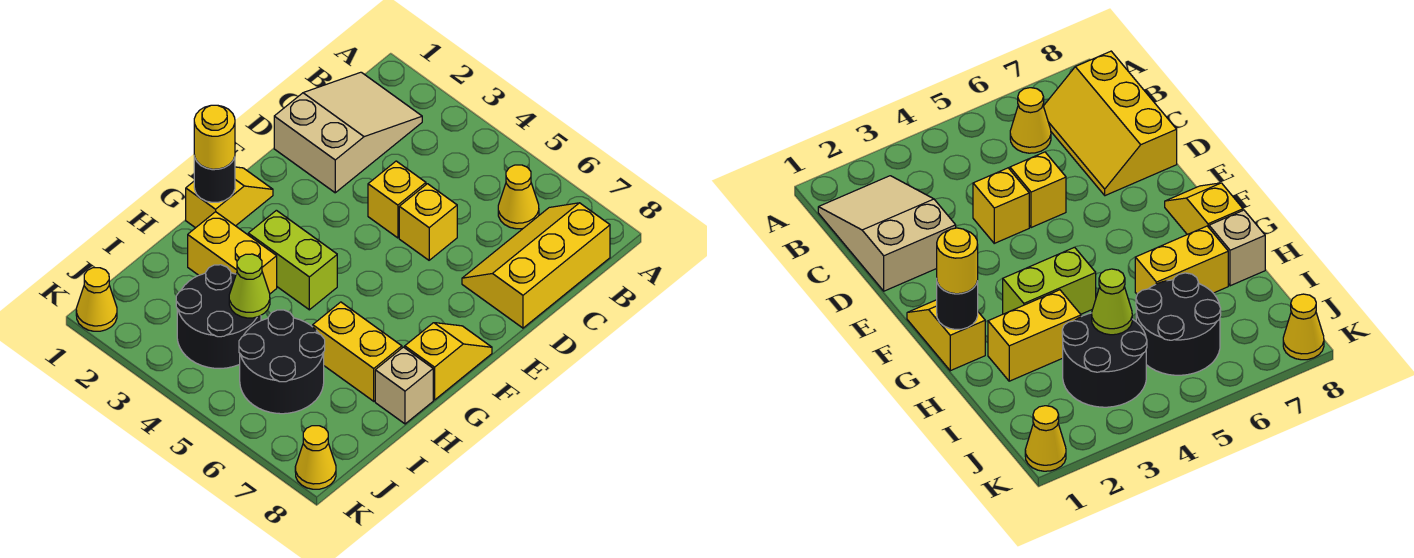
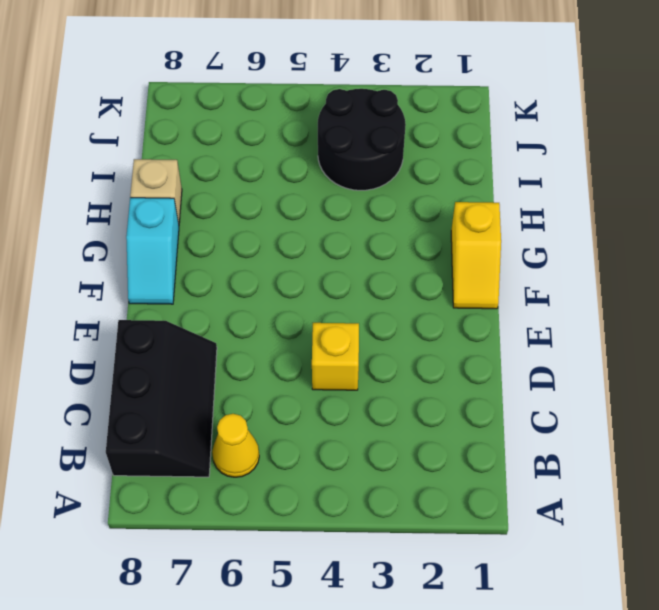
black 2x3 slope [106,320,217,477] -> yellow 2x3 slope [462,203,610,328]
cyan 1x2 slope [126,198,179,304] -> yellow 1x2 slope [405,323,492,400]
none -> tan 2x3 slope [274,72,422,193]
none -> yellow 1x1 brick [399,184,457,260]
none -> lime 1x2 brick [248,210,337,310]

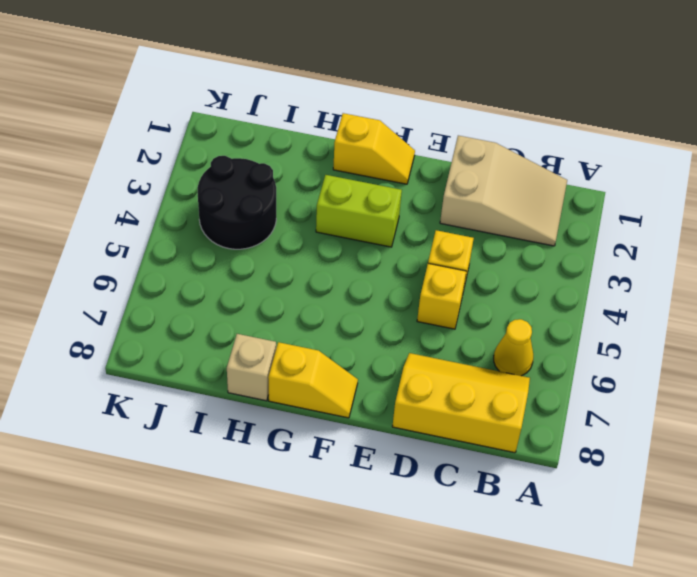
lime 1x2 brick [316,175,402,247] -> lime 1x2 brick turned to [248,210,337,310]
none -> yellow 1x2 brick [188,212,277,294]
none -> yellow 1x2 brick [313,302,402,401]
none -> black 2x2 round brick [239,310,325,414]

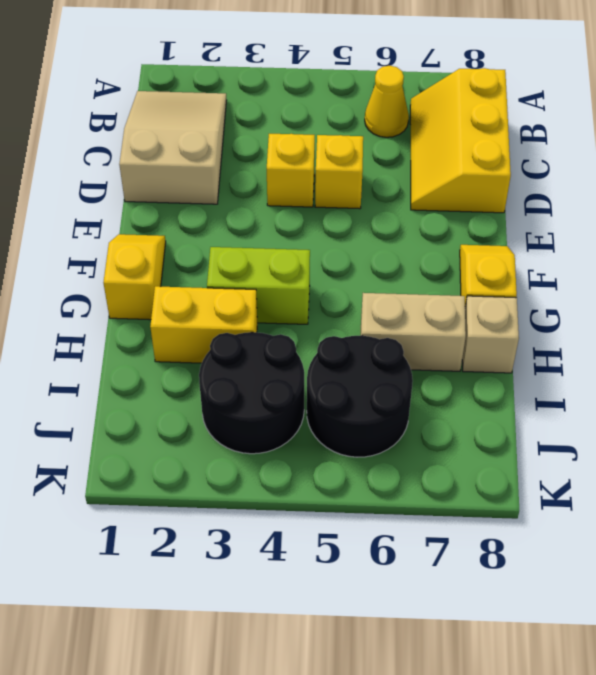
tan 1x2 brick [361,293,466,371] -> yellow 1x2 brick [313,302,402,401]
none -> yellow 1x1 cone [76,268,117,331]
none -> yellow 1x1 cone [295,426,336,489]
none -> black 1x1 round brick [194,156,235,202]

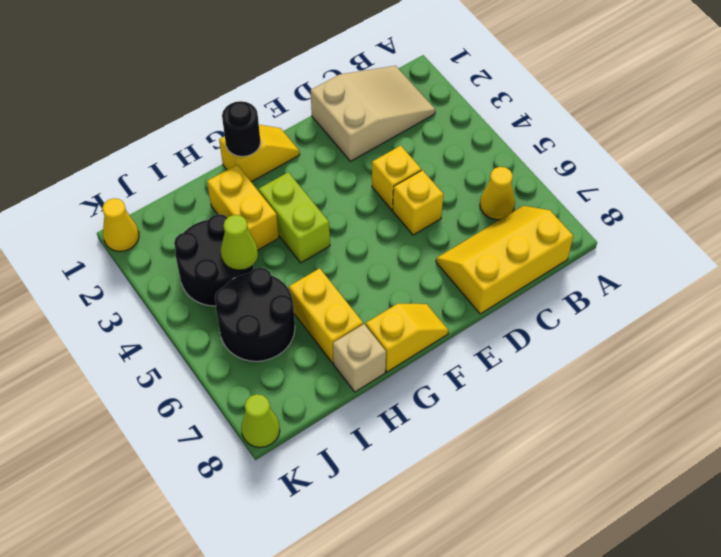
lime 1x1 cone [241,394,280,447] -> yellow 1x1 cone [295,426,336,489]
none -> yellow 1x1 round brick [194,105,235,169]

